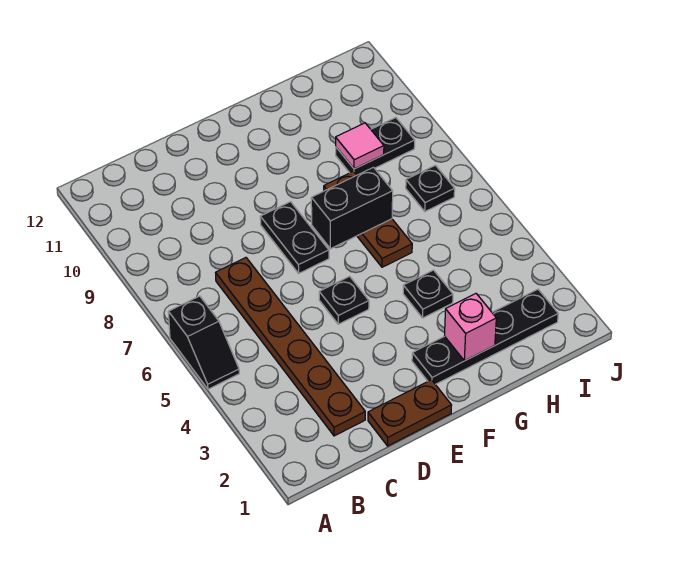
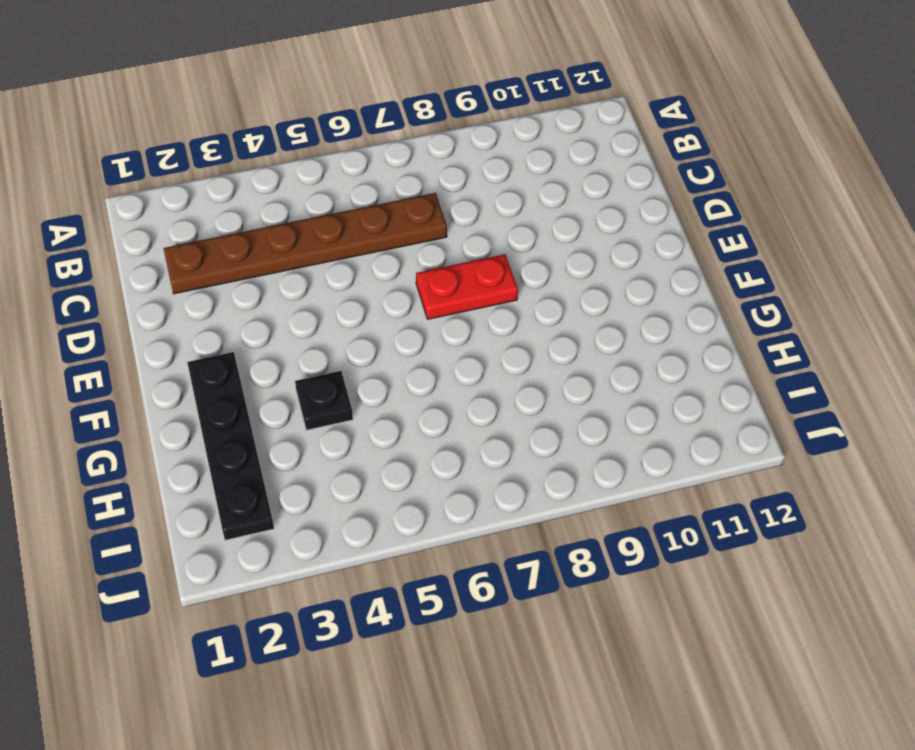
red 1x2 plate [416,254,518,319] -> black 1x2 plate [260,202,329,273]
none -> black 1x2 slope [168,296,239,389]
none -> brown 1x2 plate [368,380,452,446]
none -> black 1x1 plate [319,276,369,324]

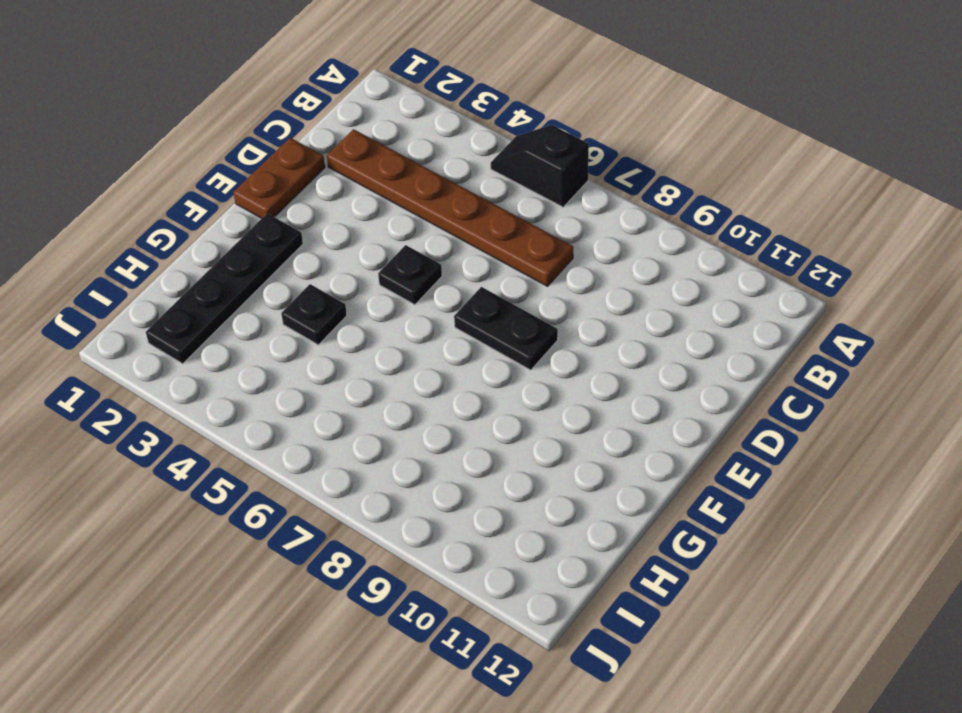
none -> brown 1x3 plate [324,171,412,267]
none -> black 1x2 plate [336,118,415,175]
none -> black 1x1 plate [406,165,455,211]

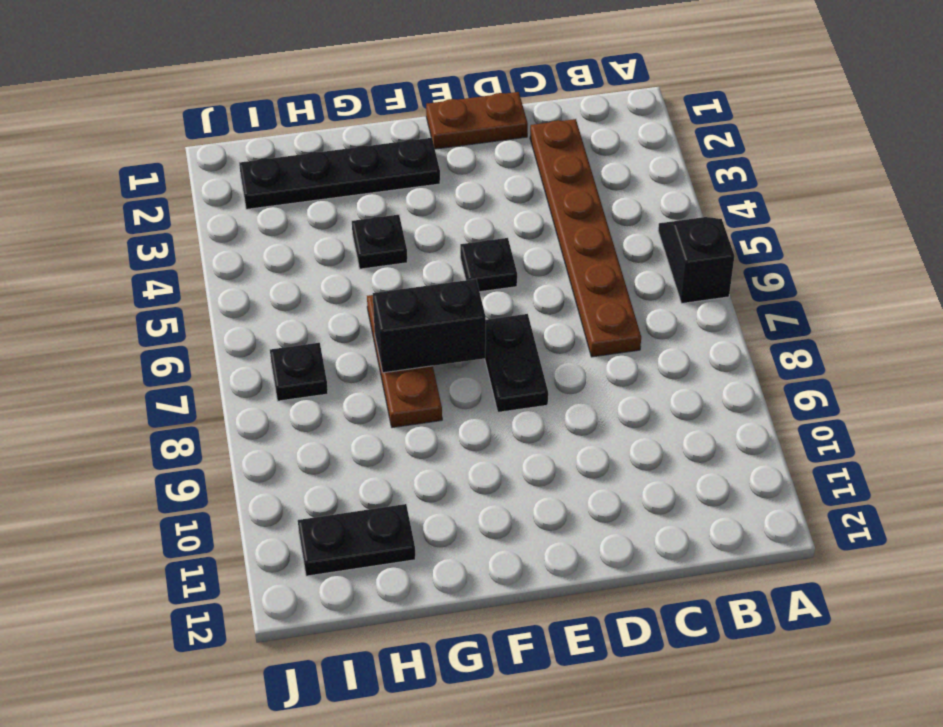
black 1x2 plate [298,504,415,576] -> black 1x2 plate moved to [336,118,415,175]
none -> pink 1x1 brick [445,294,496,361]
none -> pink 1x1 tile [336,123,384,169]

